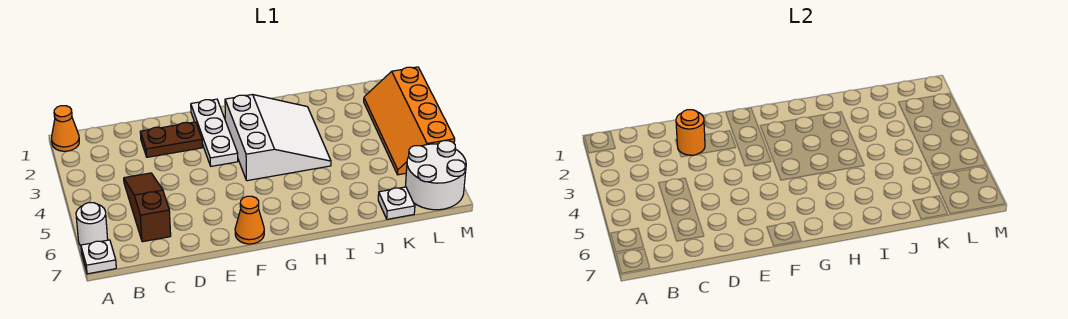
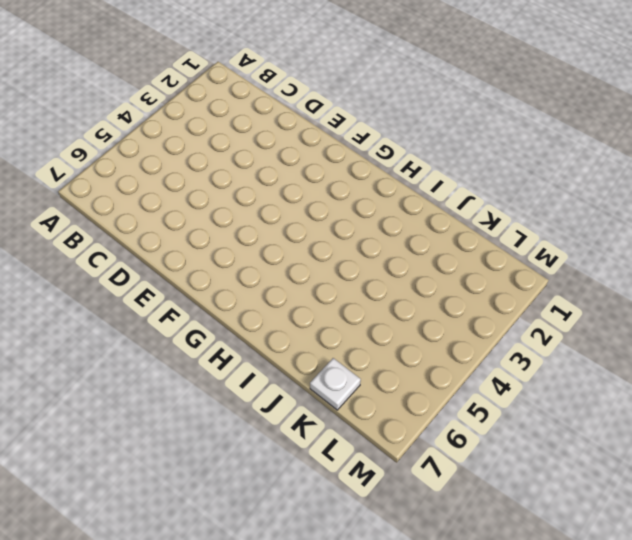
none -> orange 1x1 cone [52,106,79,151]
none -> white 1x1 round brick [76,203,108,246]
none -> white 1x1 plate [81,240,116,274]

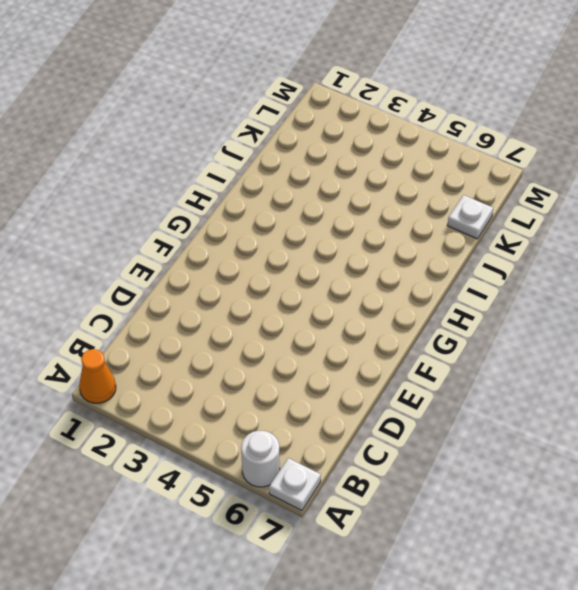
none -> brown 1x3 slope [124,173,171,242]
none -> brown 1x2 plate [140,122,202,157]
none -> white 1x3 plate [191,99,238,166]

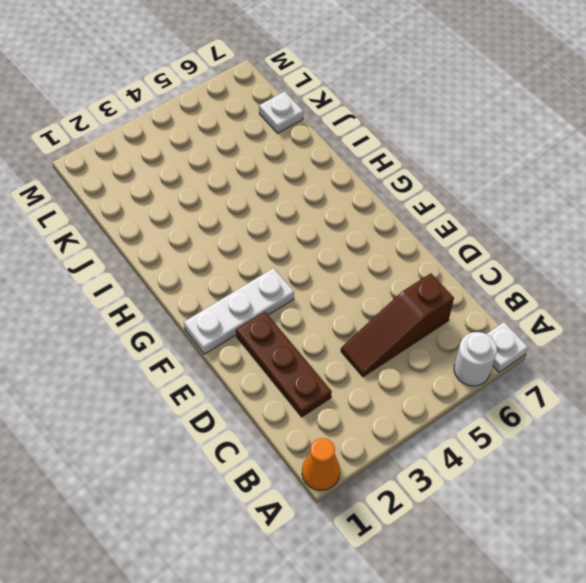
brown 1x3 plate [236,312,332,417] -> brown 1x2 plate [140,122,202,157]
none -> orange 1x1 cone [235,196,264,244]
none -> white 3x3 slope [225,95,331,181]
none -> orange 2x4 slope [364,67,455,175]

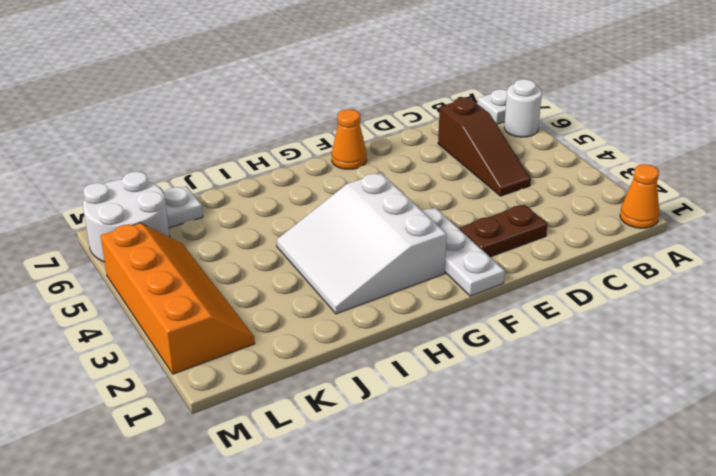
none -> orange 1x1 round brick [676,110,705,155]

